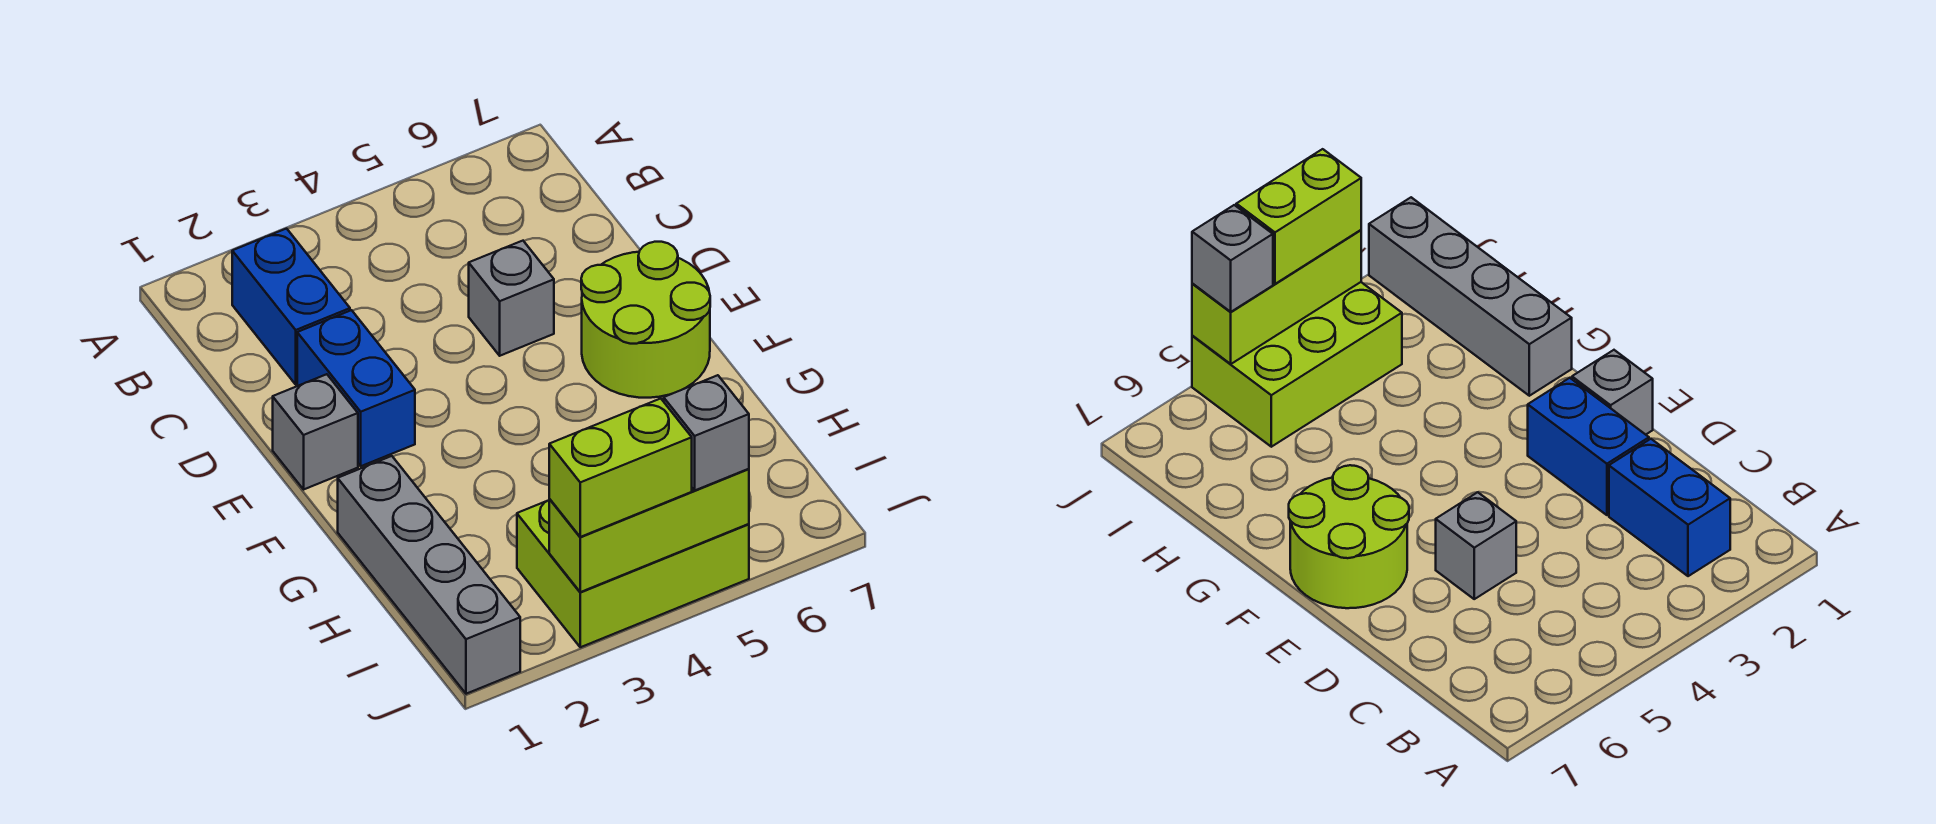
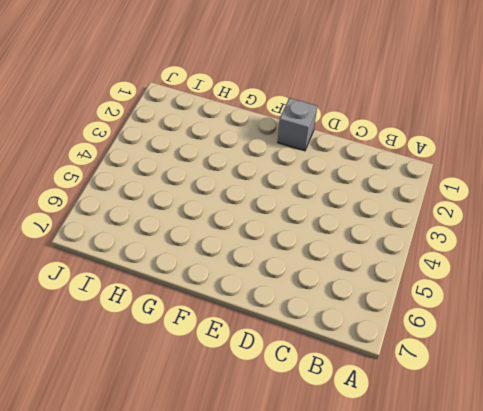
none -> blue 1x2 brick [232,229,350,384]
none -> blue 1x2 brick [297,310,415,466]

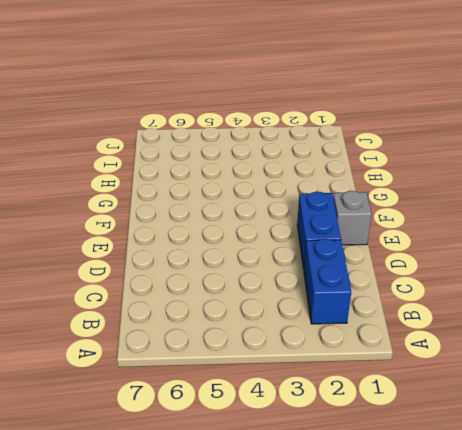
none -> grey 1x1 brick [469,241,554,356]
none -> lime 2x2 round brick [581,242,710,398]

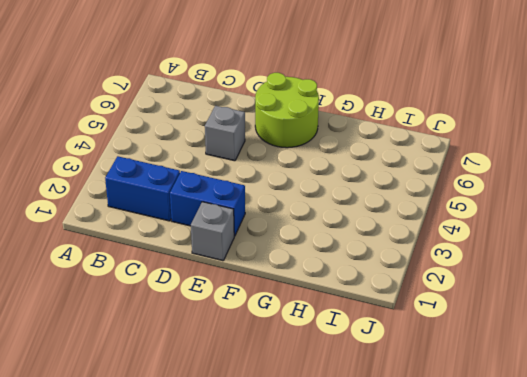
none -> grey 1x4 brick [338,456,520,694]
none -> lime 2x3 brick [517,500,749,647]

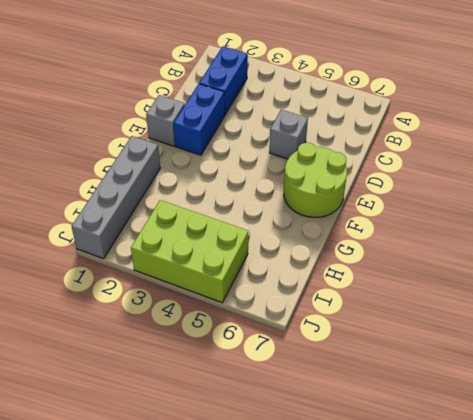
none -> lime 1x3 brick [549,469,749,592]
none -> lime 1x2 brick [549,399,692,537]

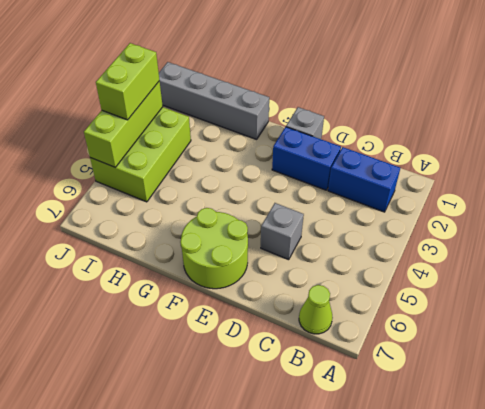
lime 1x1 cone [299,285,333,334] -> none
none -> grey 1x1 brick [664,375,749,490]

